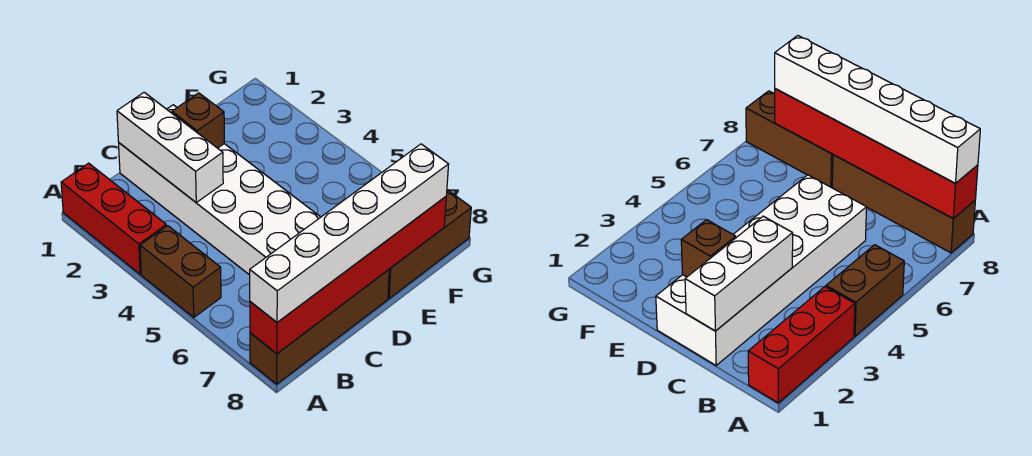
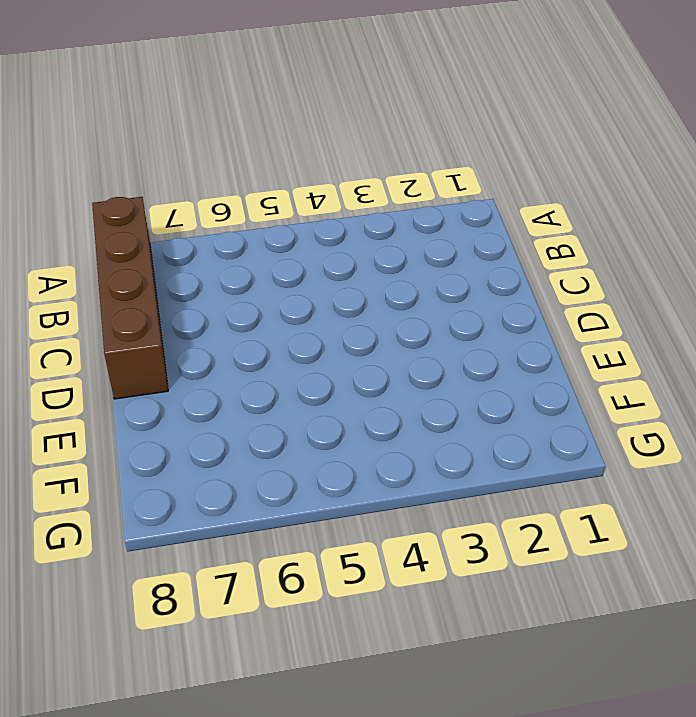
none -> red 1x3 brick [61,163,166,274]
none -> brown 1x2 brick [140,226,221,317]

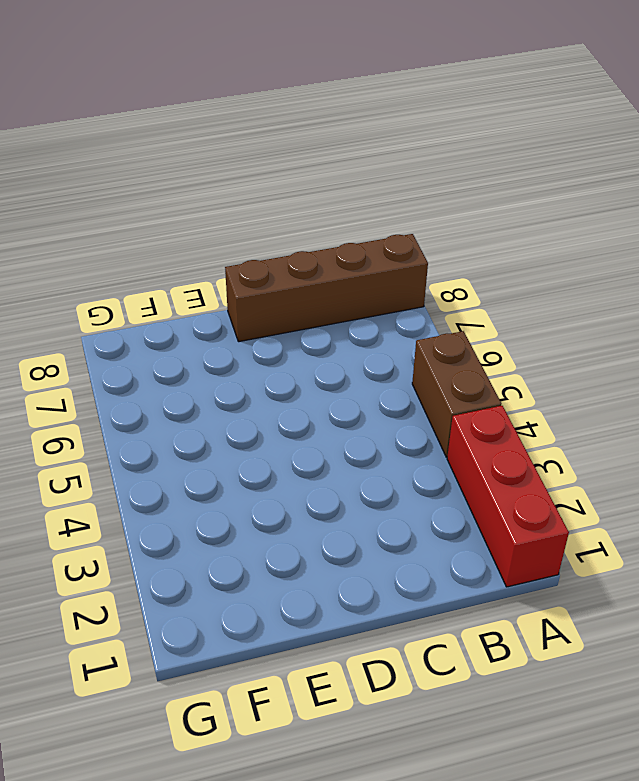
none -> white 2x6 brick [119,105,320,275]
none -> brown 1x3 brick [388,190,471,298]

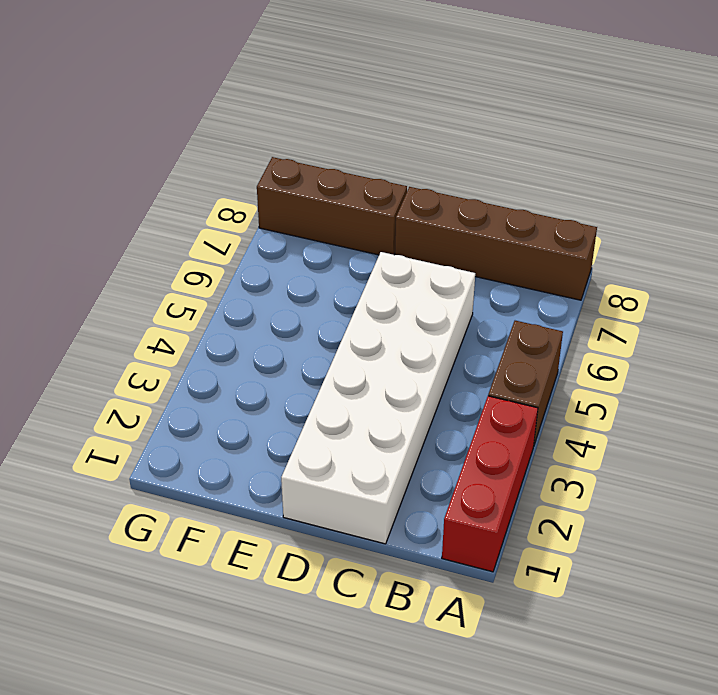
none -> red 1x6 brick [250,197,446,354]
none -> white 1x3 brick [117,92,223,202]

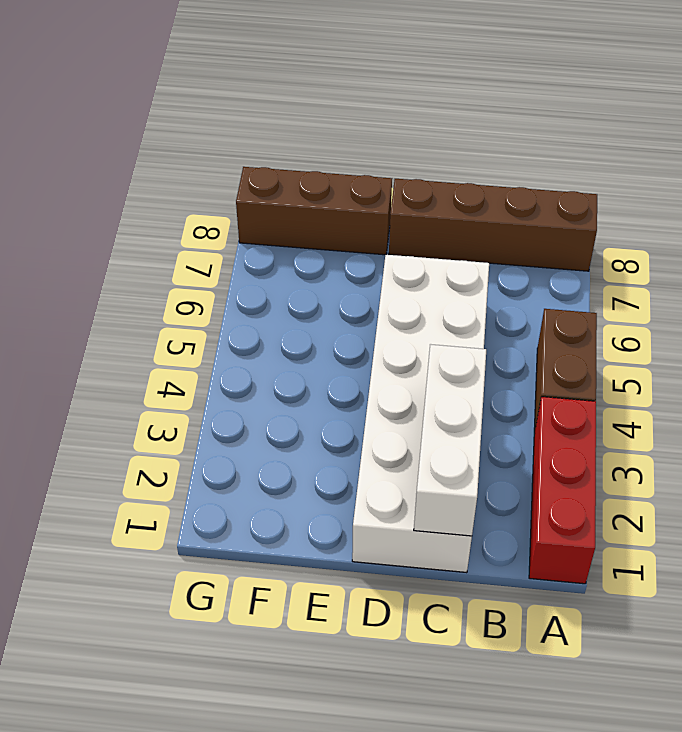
none -> red 1x6 brick [250,197,446,354]
none -> brown 1x1 brick [172,93,224,148]

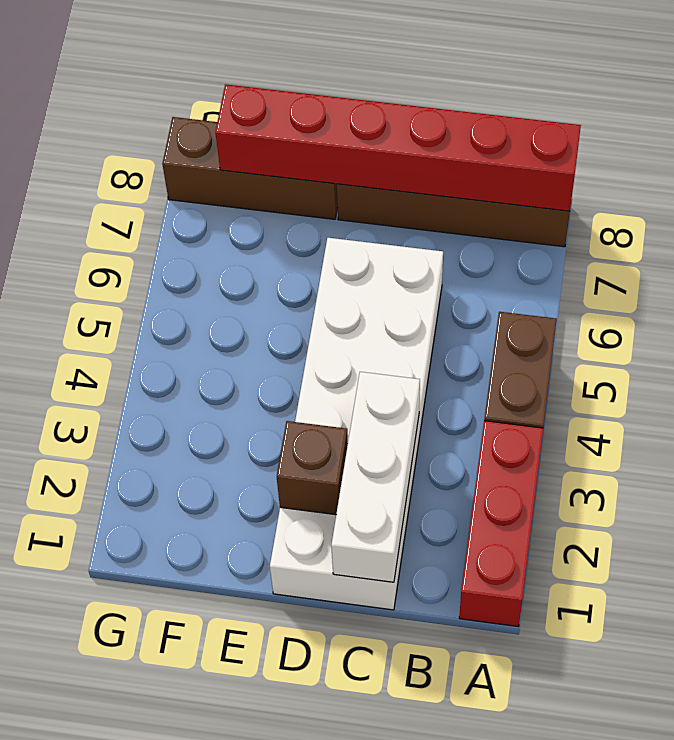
none -> white 1x6 brick [250,144,449,322]

